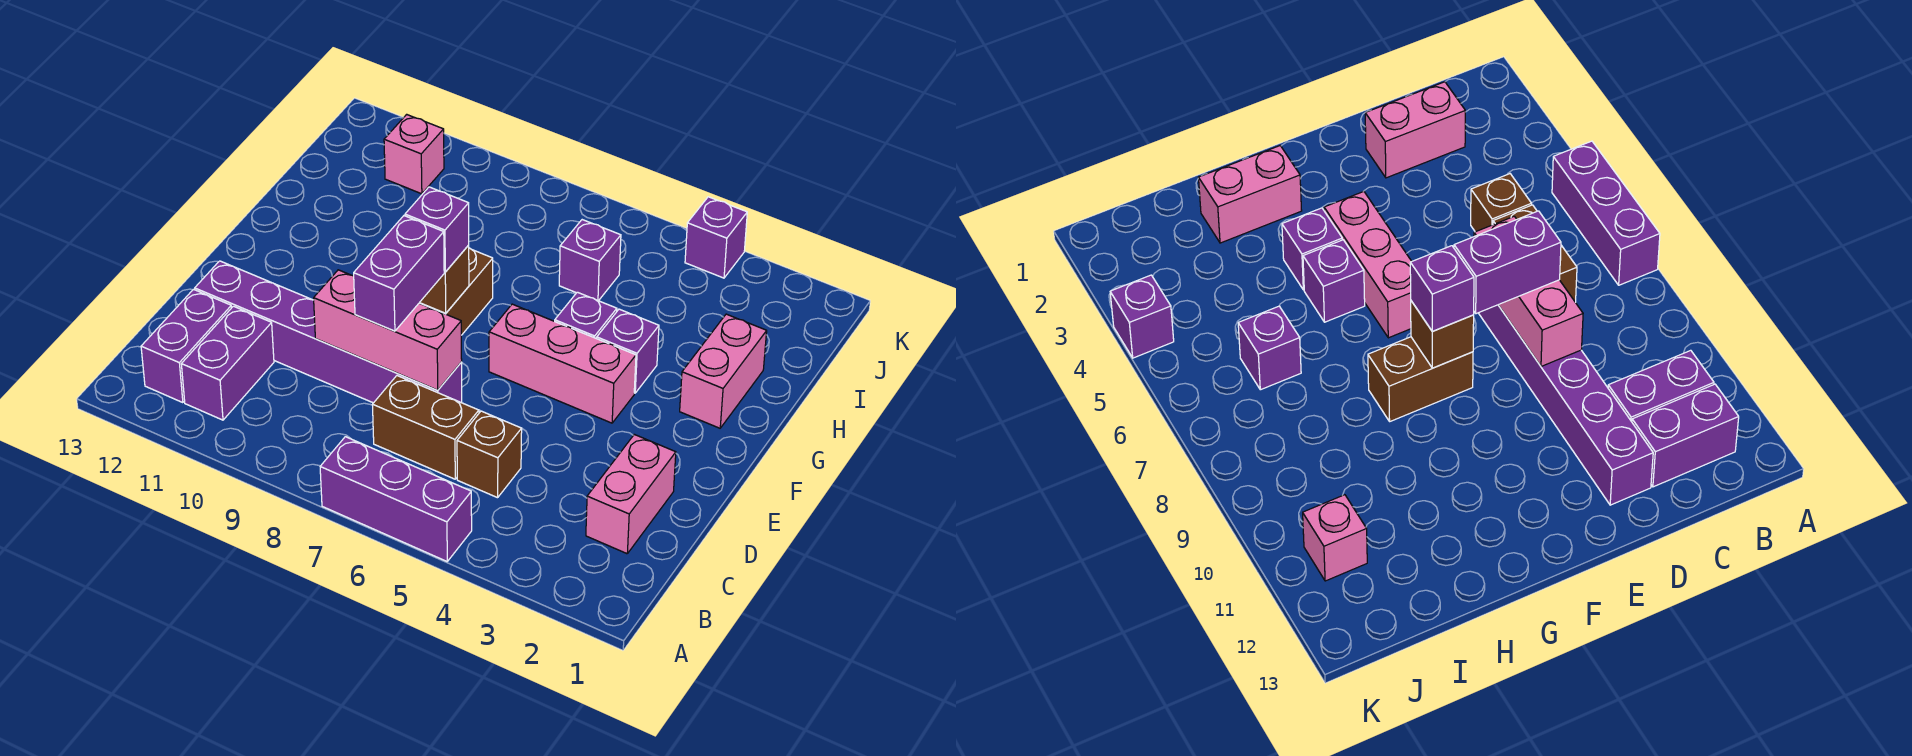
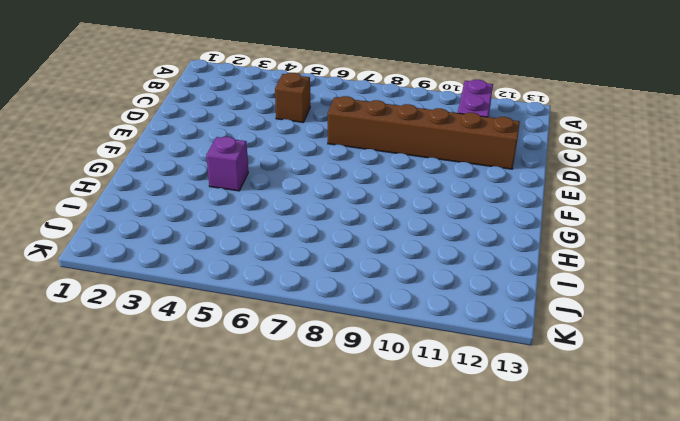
brown 1x6 brick [328,96,520,169] -> purple 1x6 brick [195,261,462,403]
none -> purple 1x3 brick [320,437,472,561]
none -> purple 1x2 brick [141,289,232,403]
none -> pink 1x2 brick [586,434,676,554]

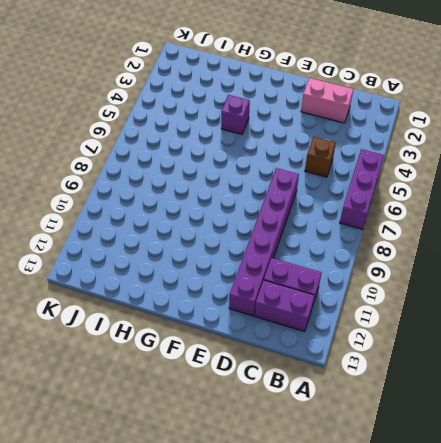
none -> brown 1x2 brick [372,376,479,479]
none -> pink 1x3 brick [489,304,636,423]
none -> brown 1x2 brick [420,248,493,335]

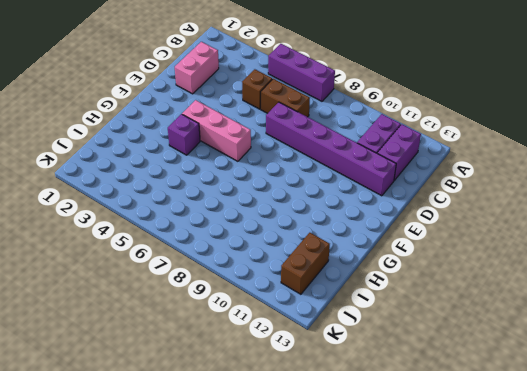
brown 1x2 brick [281,233,330,294] -> brown 1x2 brick moved to [420,248,493,335]
none -> pink 1x2 brick [680,314,767,428]
none -> purple 1x1 brick [555,292,617,339]
none -> purple 1x1 brick [559,220,621,301]

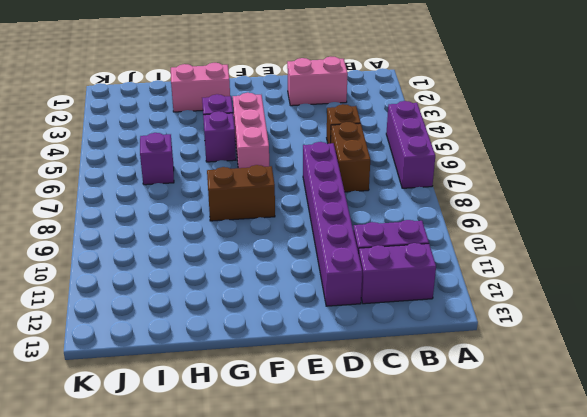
none -> pink 1x1 brick [384,114,444,194]
none -> purple 1x1 brick [685,197,747,278]
none -> pink 1x3 brick [314,270,462,390]

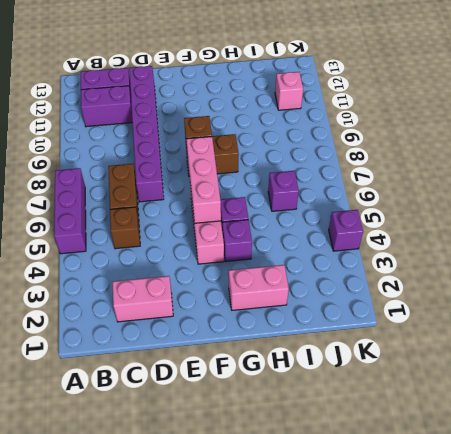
pink 1x3 brick [186,137,221,223] -> pink 1x3 brick moved to [314,270,462,390]
none -> purple 1x2 brick [354,216,444,331]
none -> purple 1x1 brick [405,187,469,272]

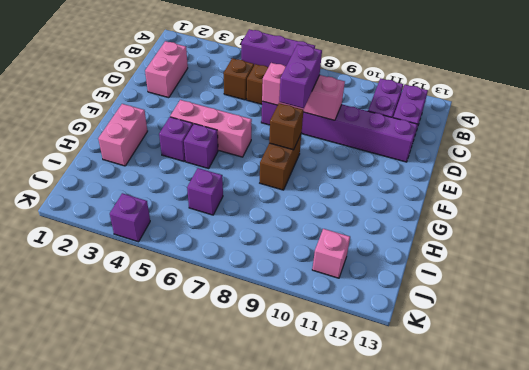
none -> purple 1x1 brick [405,187,469,272]

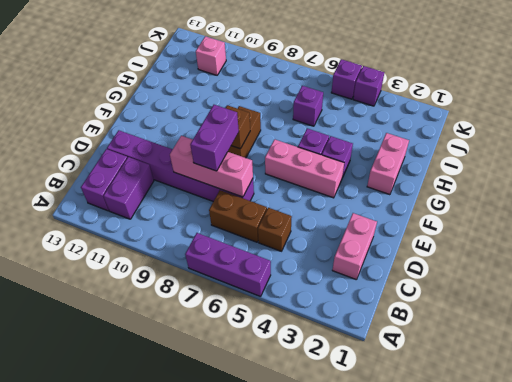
purple 1x1 brick [331,59,362,99] -> purple 1x1 brick moved to [405,187,469,272]

